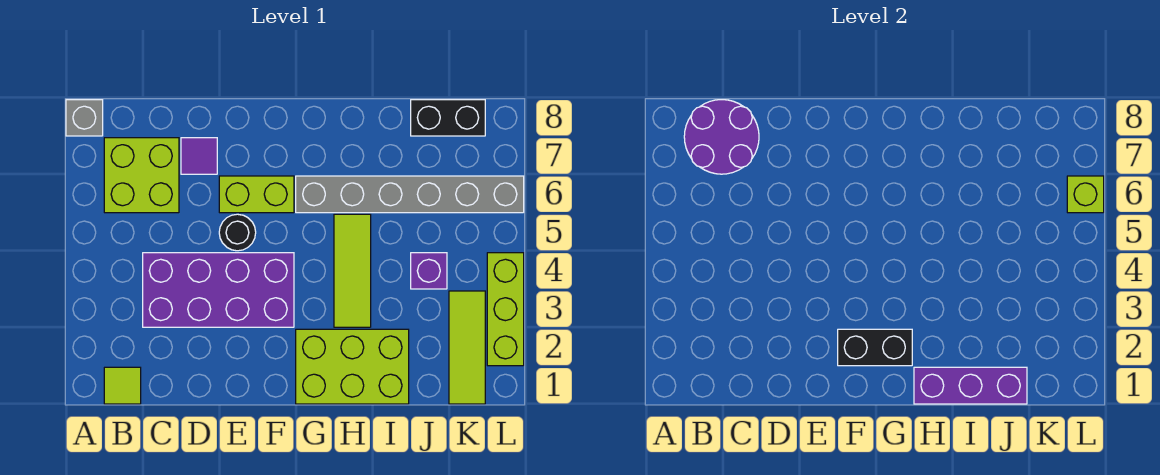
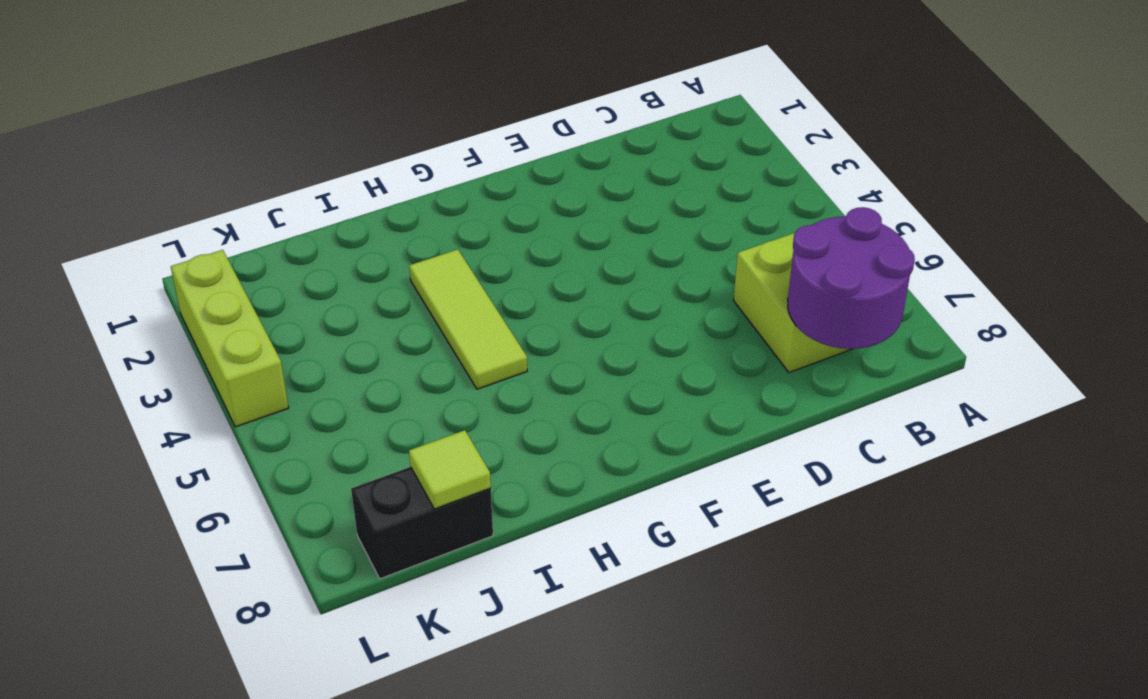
lime 1x1 tile [409,430,491,509] -> lime 1x1 tile moved to [104,367,141,404]
none -> grey 1x1 brick [66,100,103,136]
none -> purple 2x4 brick [143,253,294,327]
none -> purple 1x1 tile [181,138,217,174]

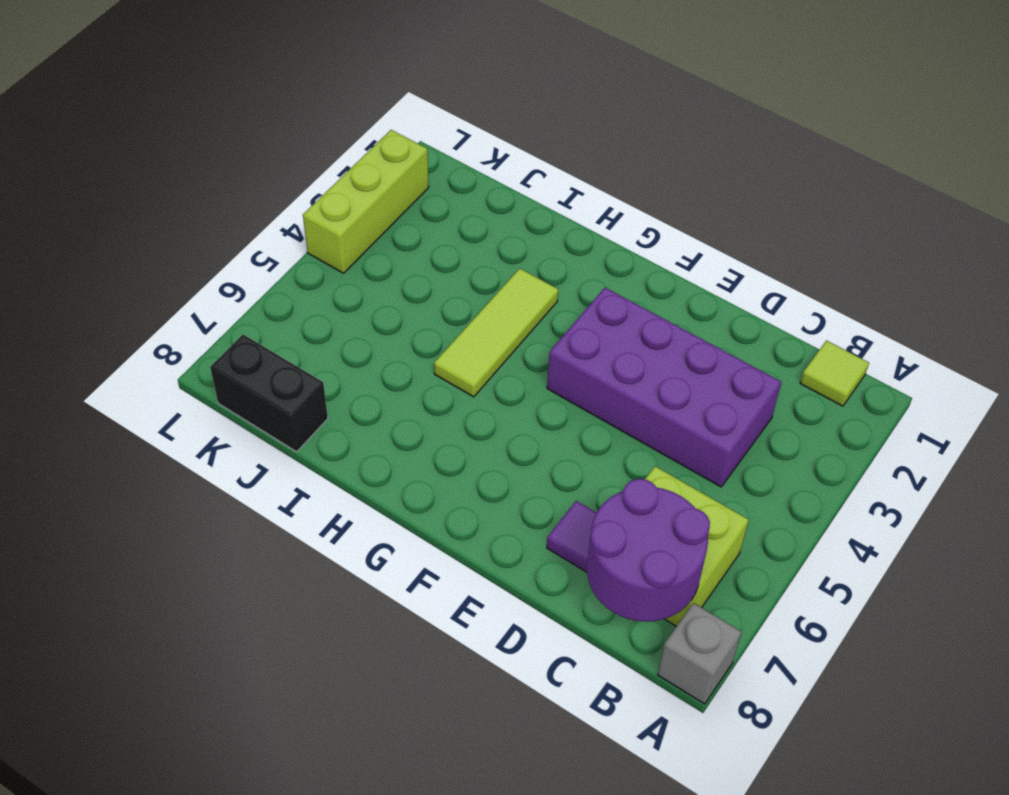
none -> black 1x1 round brick [219,214,256,251]
none -> lime 1x2 brick [219,176,294,213]
none -> lime 2x3 brick [296,329,409,404]

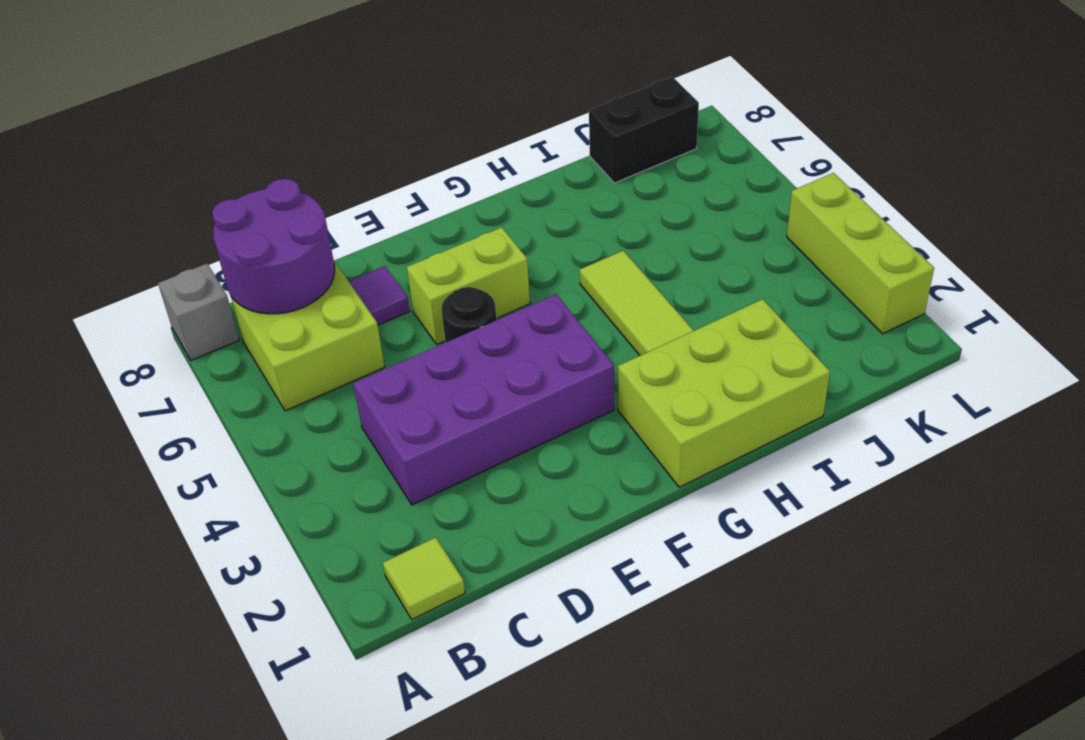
none -> grey 1x6 brick [296,176,524,213]
none -> purple 1x1 brick [411,253,447,289]
none -> lime 1x3 tile [449,291,485,404]

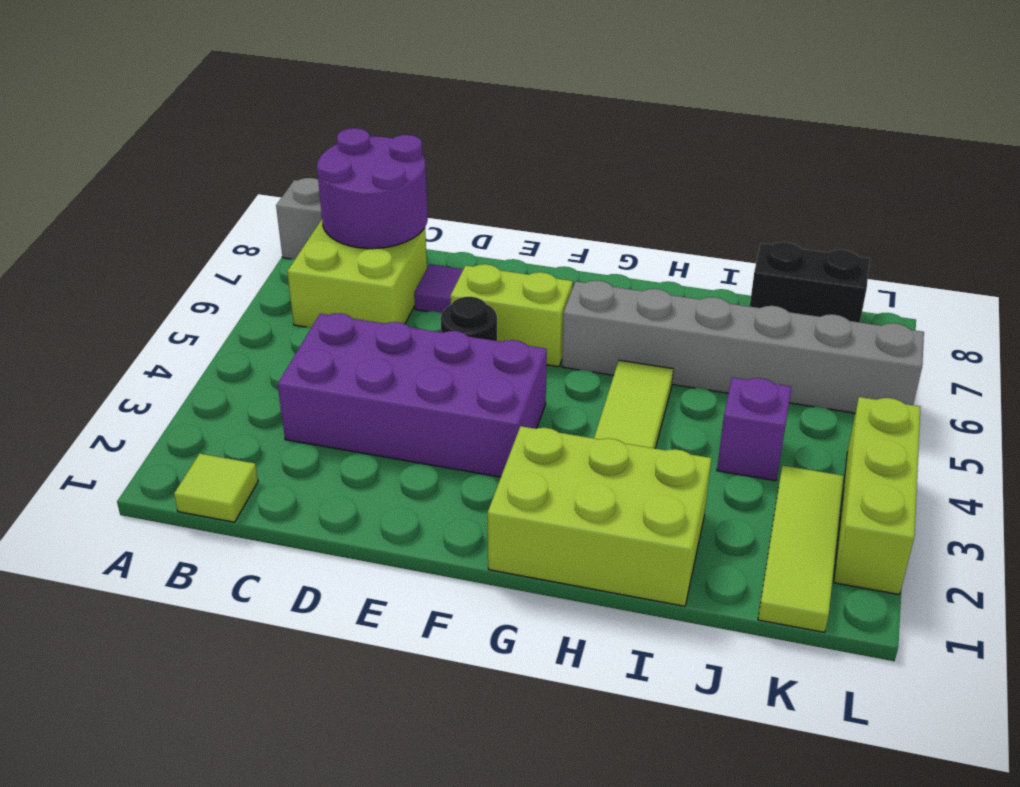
none -> black 1x2 brick [838,329,912,366]
none -> purple 1x3 brick [914,367,1027,404]
none -> lime 1x1 brick [1067,176,1104,213]

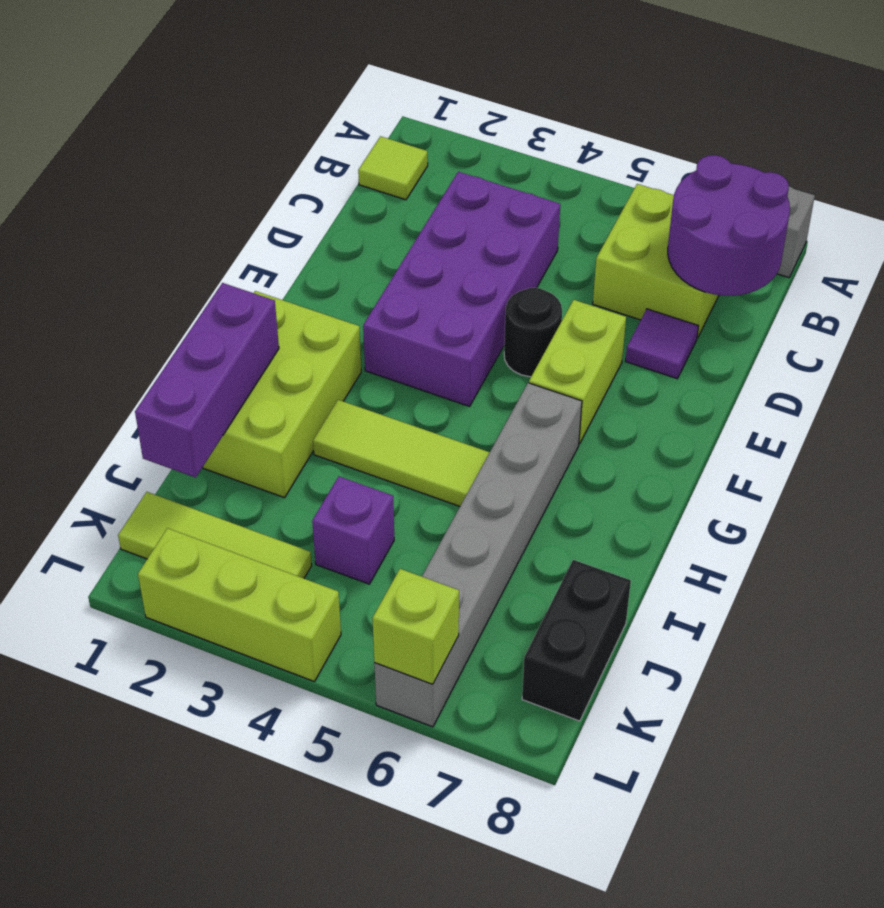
none -> black 1x2 brick [838,329,912,366]

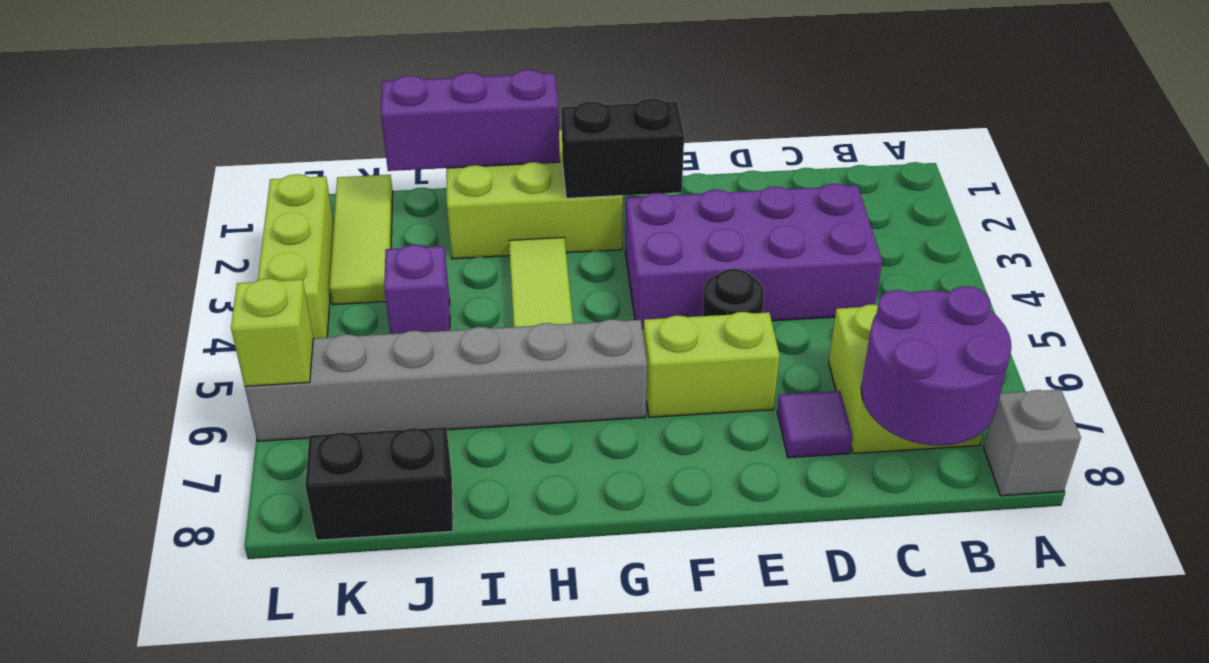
none -> lime 1x1 tile [104,367,141,404]

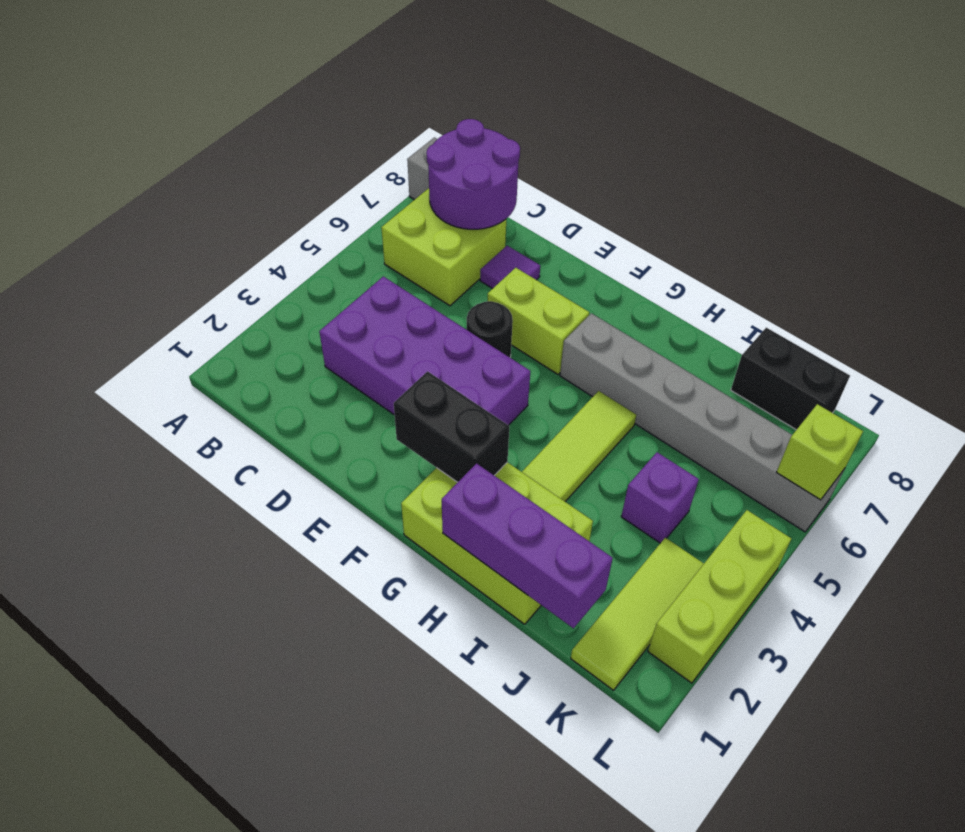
none -> lime 1x1 tile [104,367,141,404]

